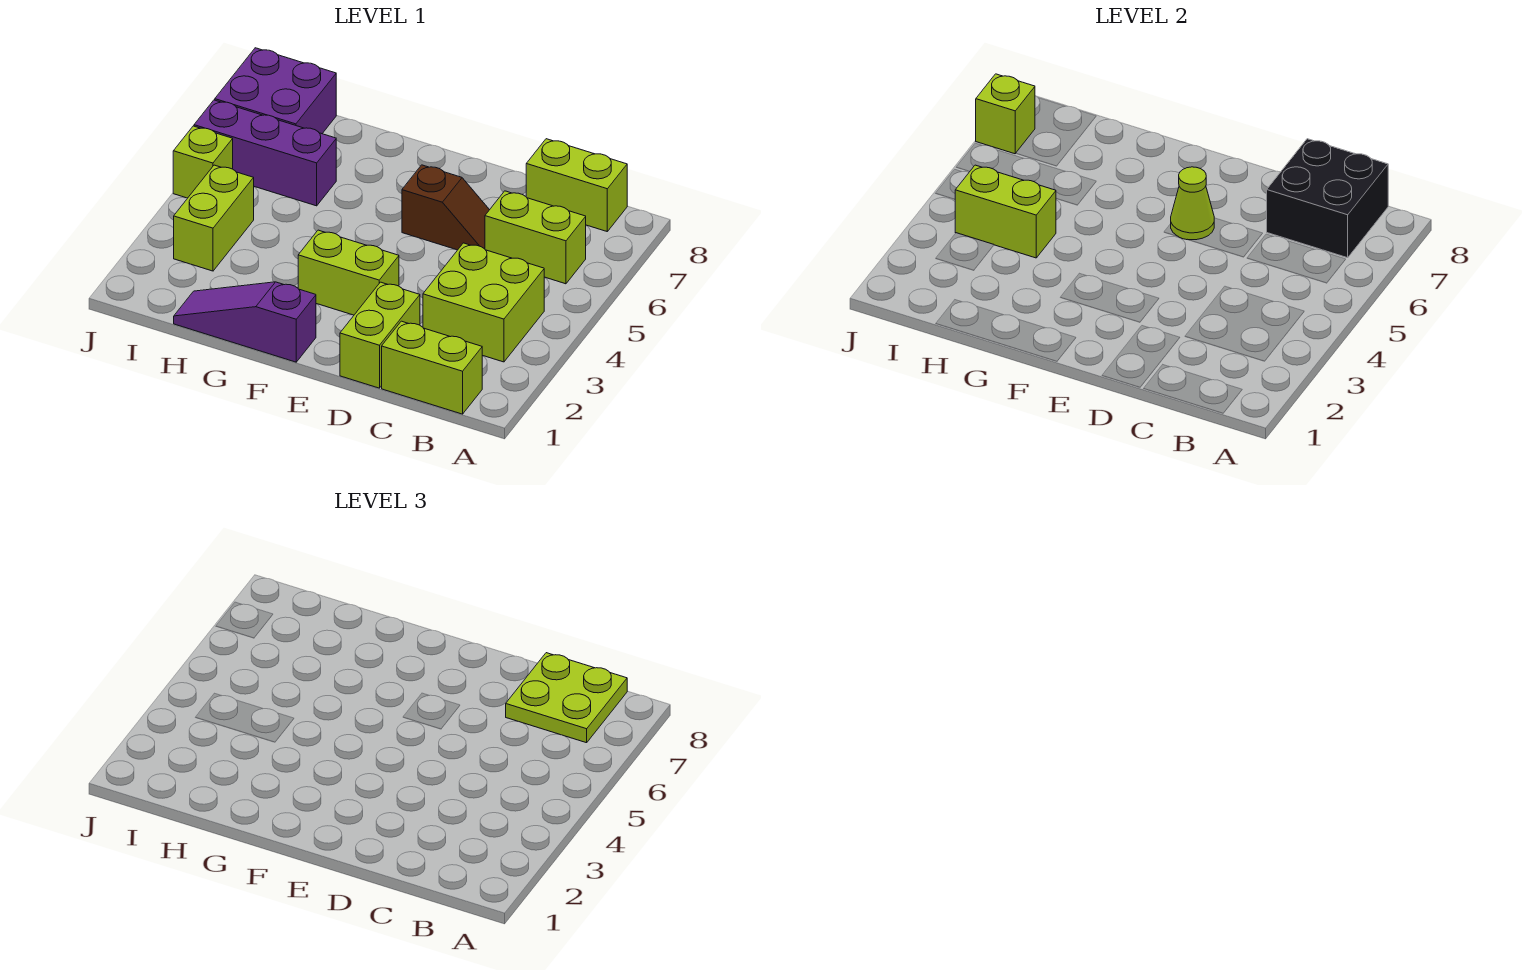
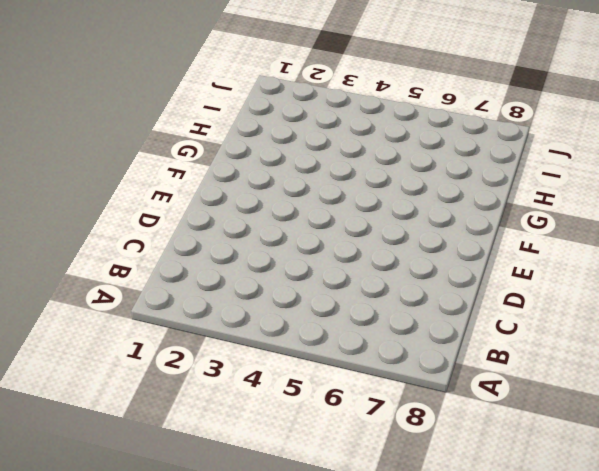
none -> lime 1x2 brick [382,321,482,414]
none -> lime 2x2 brick [423,243,544,362]
none -> lime 1x2 brick [485,191,586,284]

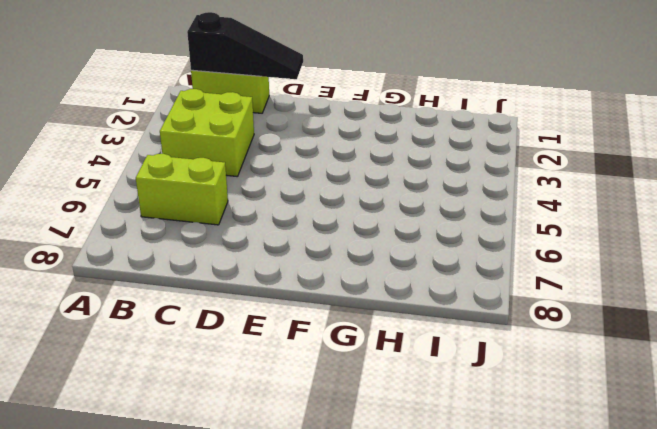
black 1x3 slope [187,12,303,79] -> none
none -> lime 1x2 brick [526,139,627,231]
none -> lime 1x2 brick [340,282,420,388]
none -> brown 1x2 slope [402,165,489,250]

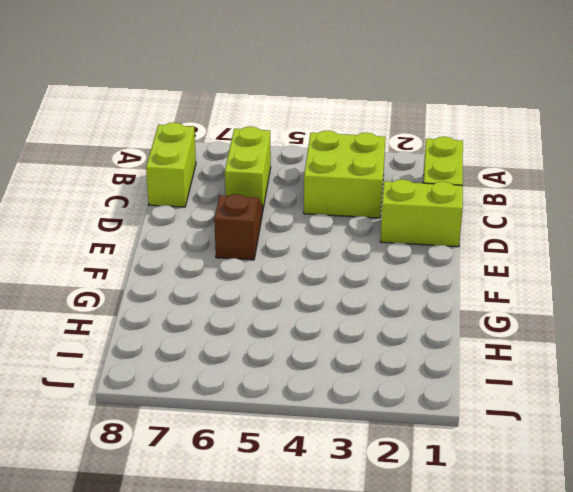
none -> lime 1x2 brick [298,230,399,315]
none -> purple 1x3 slope [174,282,316,362]
none -> purple 1x3 brick [194,100,336,206]

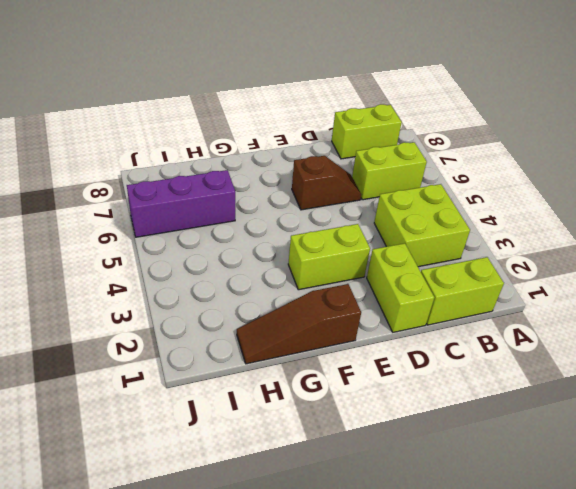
brown 1x3 slope [237,284,361,364] -> purple 1x3 slope [174,282,316,362]
none -> lime 1x2 brick [174,165,254,271]
none -> purple 2x2 brick [215,48,336,134]
none -> lime 1x1 brick [173,126,233,198]

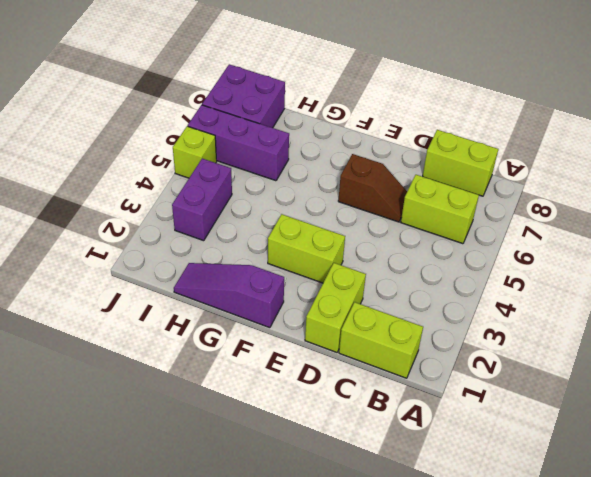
purple 1x2 brick [172,159,232,241] -> lime 1x2 brick [174,165,254,271]
none -> lime 2x2 brick [423,243,544,362]
none -> black 2x2 brick [1267,139,1388,258]
none -> lime 1x1 cone [1171,167,1214,240]

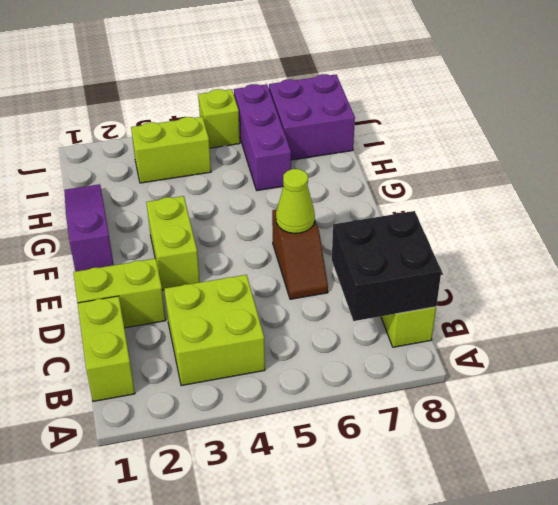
none -> lime 1x2 brick [485,191,586,284]
none -> lime 1x2 brick [955,165,1056,258]
none -> lime 1x1 brick [976,74,1035,154]

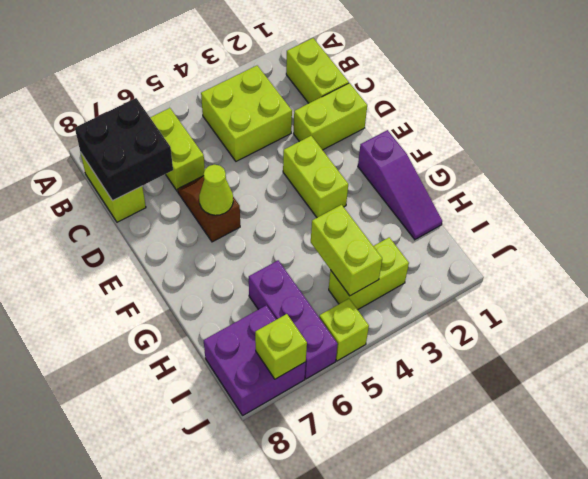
none -> lime 2x2 plate [506,653,627,743]

